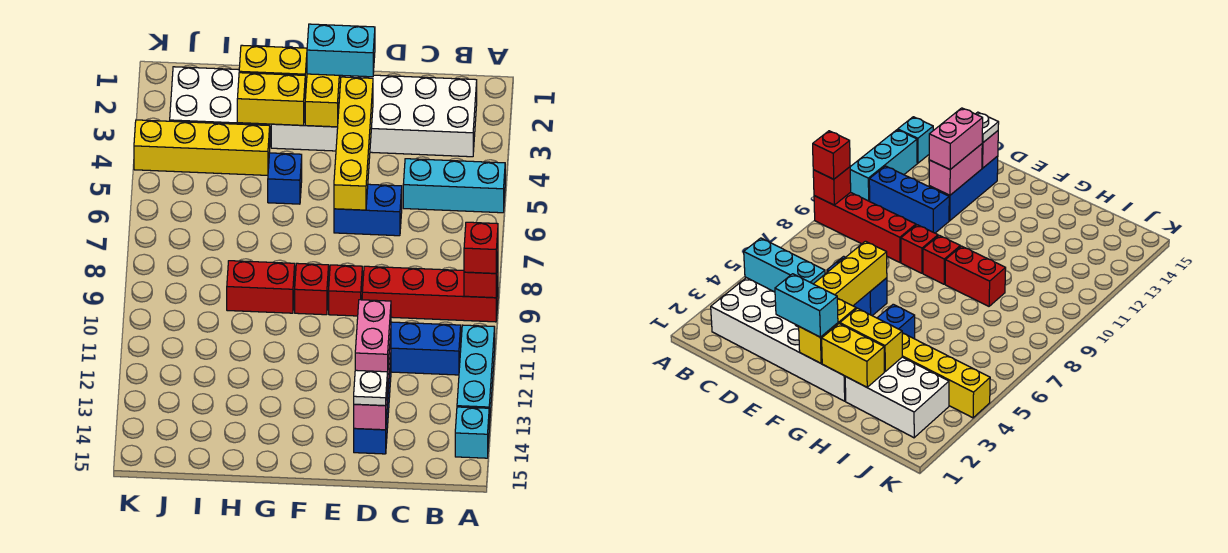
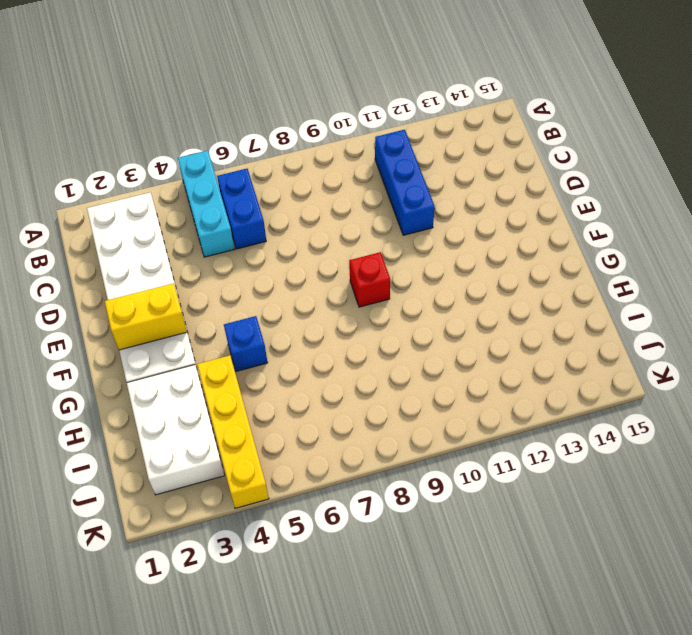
blue 1x2 brick [217,169,266,249] -> blue 1x2 brick moved to [334,184,402,236]
none -> red 1x4 brick [362,266,498,322]
none -> cyan 1x3 brick [457,325,495,428]
none -> cyan 1x1 brick [455,407,489,458]

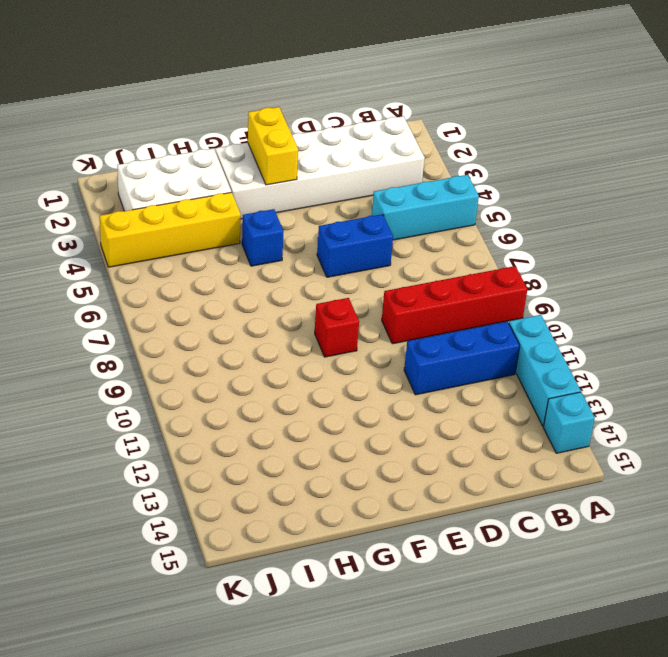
none -> blue 1x3 brick [354,358,391,454]
none -> red 1x1 brick [329,265,362,316]
none -> red 1x2 brick [227,261,295,313]

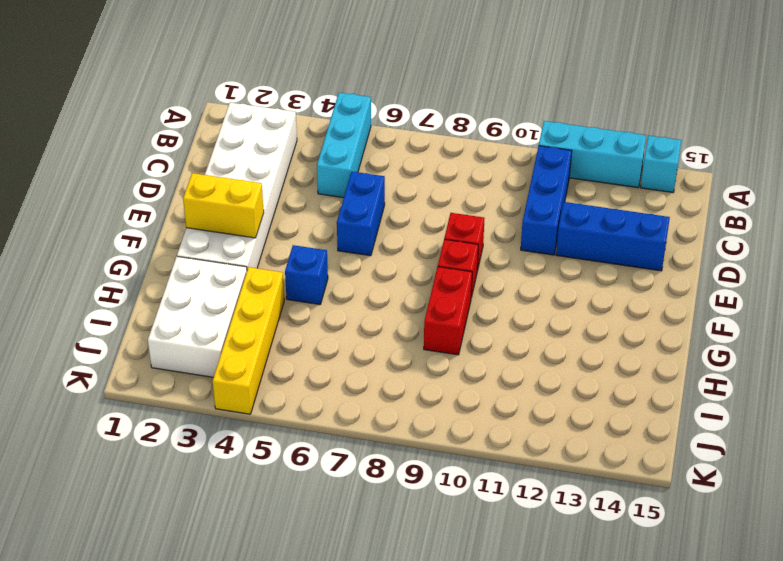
none -> red 1x4 brick [362,266,498,322]
none -> red 1x1 brick [464,257,498,298]
none -> pink 1x2 brick [929,144,982,195]

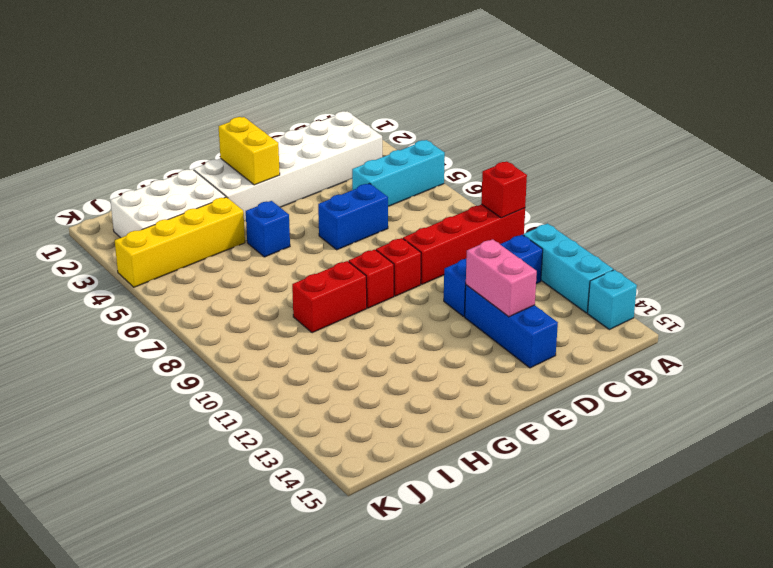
none -> pink 1x1 brick [354,380,388,430]
none -> yellow 1x4 brick [334,77,373,210]
none -> yellow 1x2 brick [239,45,307,97]

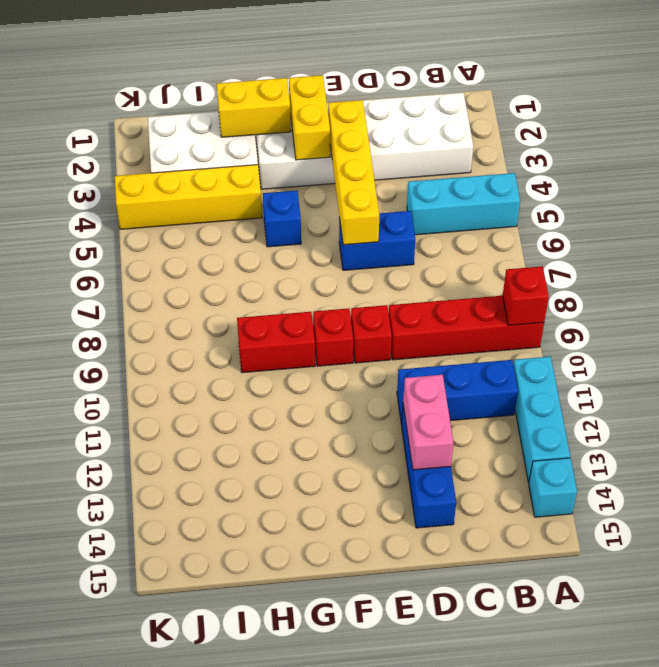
none -> pink 1x1 brick [354,380,388,430]
none -> yellow 1x2 brick [237,73,305,125]
none -> red 1x1 brick [464,222,498,273]

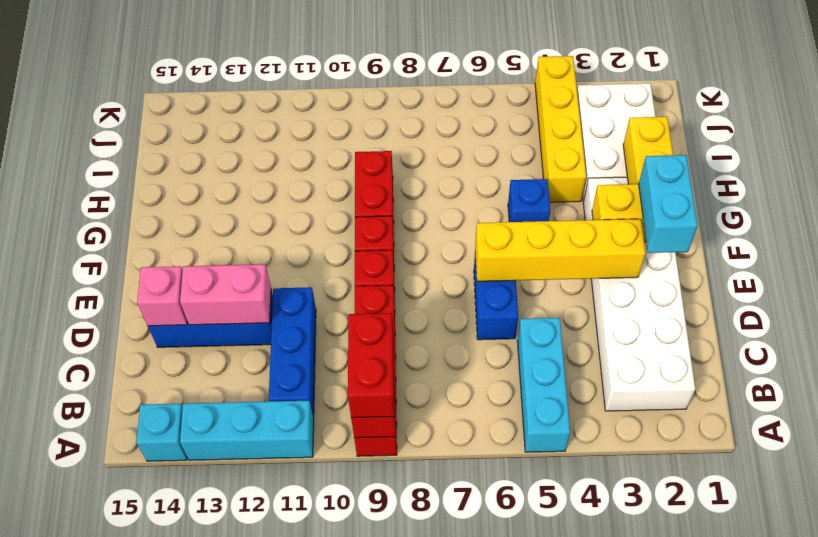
red 1x2 brick [348,313,394,418] -> red 1x1 brick [464,222,498,273]
none -> yellow 1x2 brick [237,73,305,125]
none -> pink 1x2 brick [355,300,391,372]
none -> white 1x1 plate [354,370,388,406]

